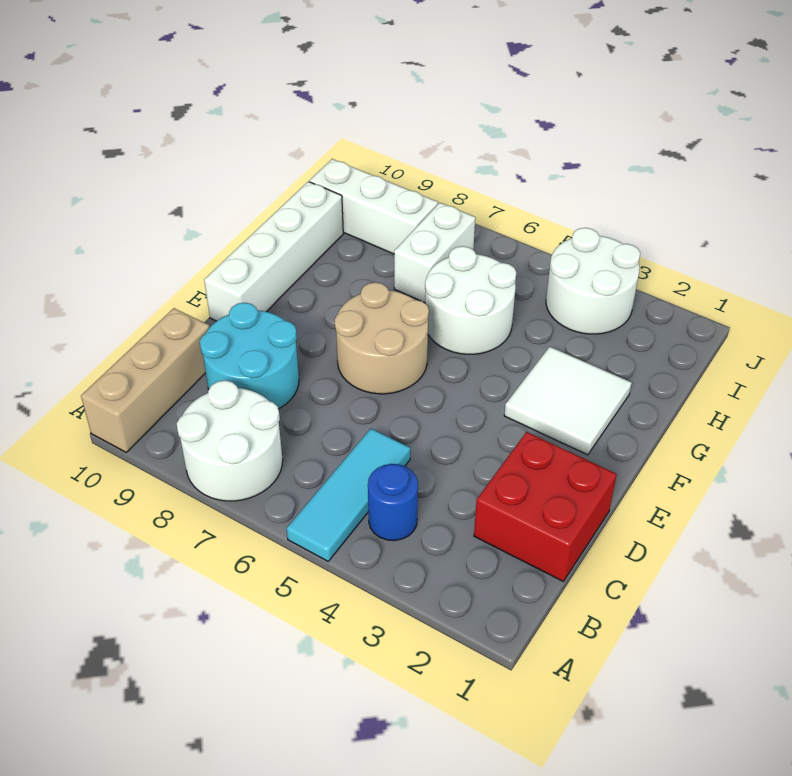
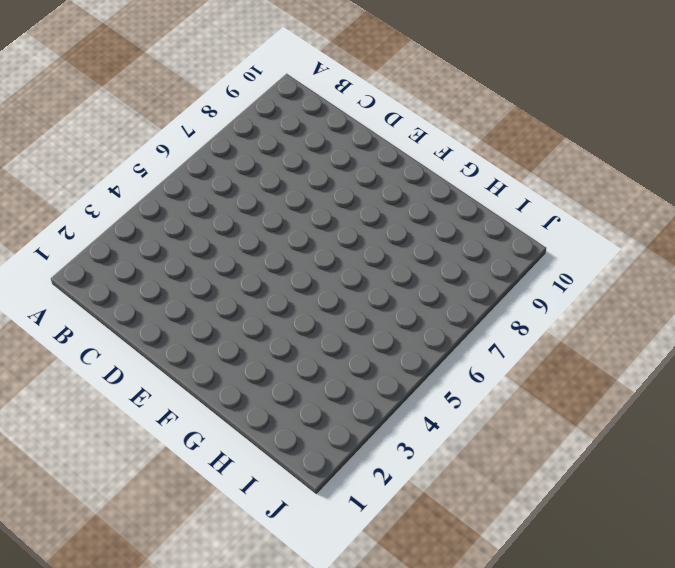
none -> cyan 1x3 tile [287,429,410,561]
none -> white 2x2 round brick [177,380,283,501]
none -> tan 1x3 brick [81,308,210,452]

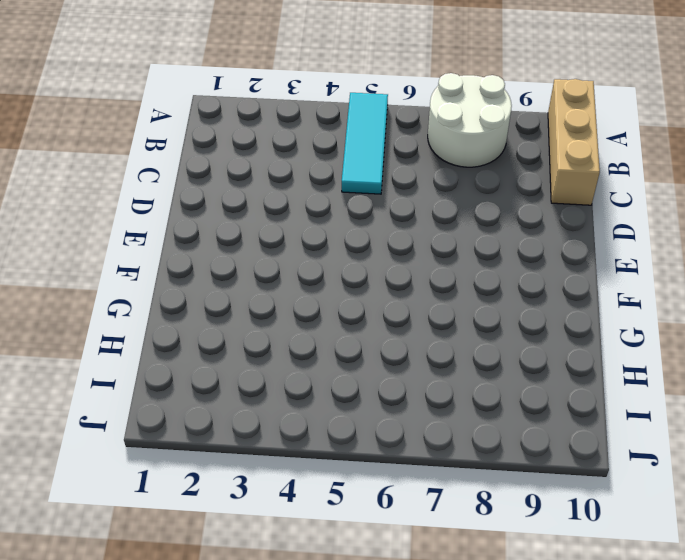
none -> blue 1x1 round brick [368,464,418,541]
none -> red 2x2 brick [474,432,617,581]
none -> cyan 2x2 round brick [200,303,299,409]

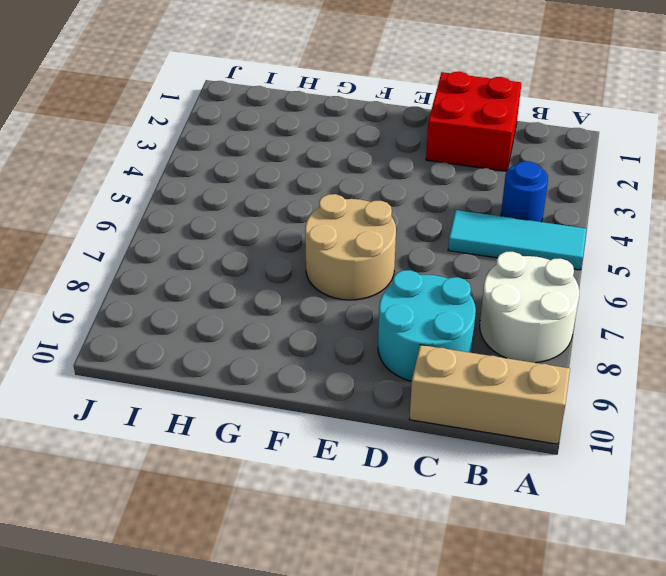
none -> white 1x4 brick [204,182,343,321]
none -> white 2x2 tile [504,347,632,455]
none -> white 2x2 round brick [425,246,516,354]

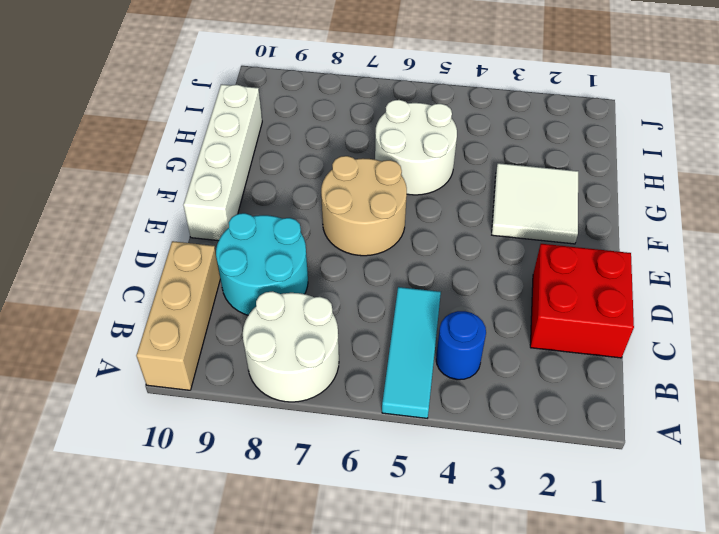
none -> white 1x2 brick [394,203,475,303]
none -> white 2x2 round brick [546,228,640,334]
none -> white 1x3 brick [309,159,438,254]

